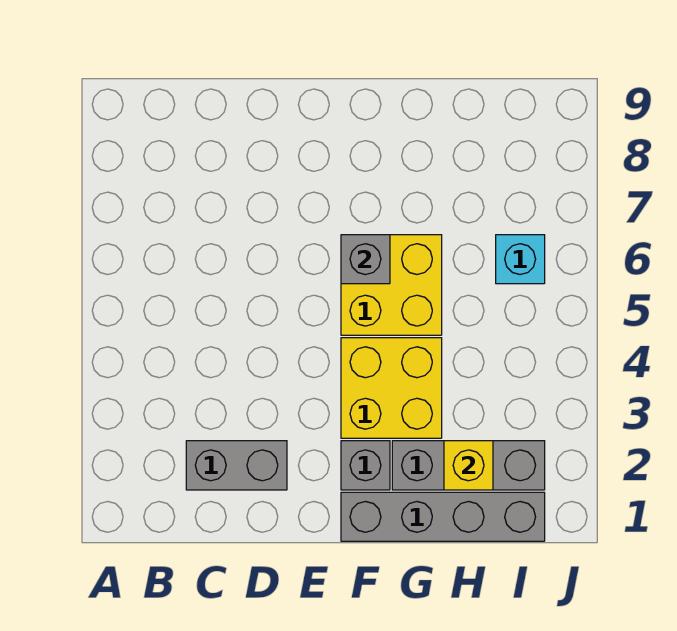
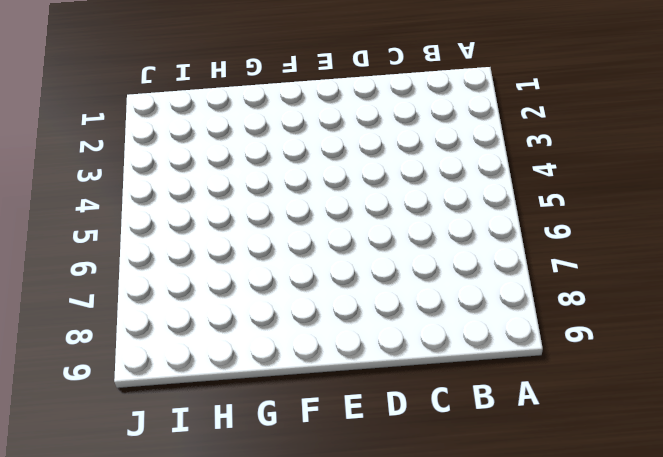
none -> grey 1x2 brick [186,441,287,490]
none -> grey 1x4 brick [341,492,545,541]

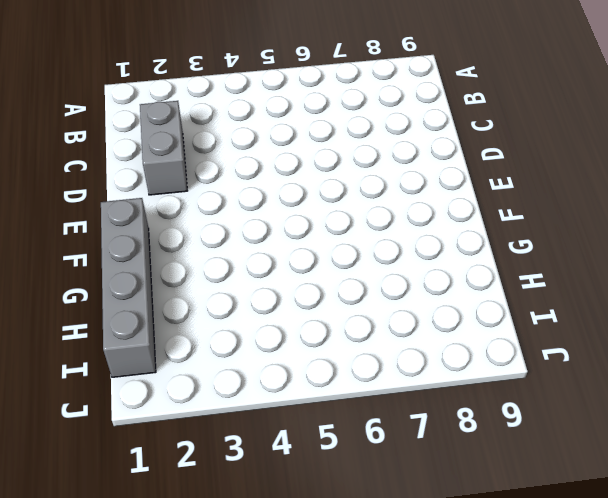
none -> grey 1x1 brick [341,441,390,490]
none -> yellow 2x2 brick [341,338,442,438]

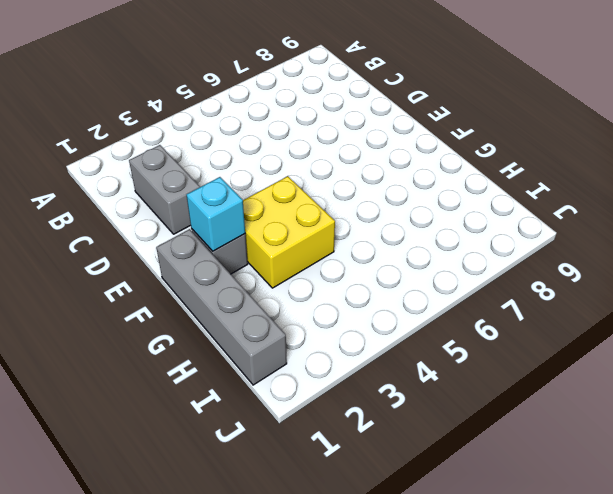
cyan 1x1 brick [186,177,245,251] -> cyan 1x1 brick moved to [496,235,545,284]
none -> yellow 2x2 brick [341,235,442,335]
none -> grey 1x3 brick [392,441,545,490]

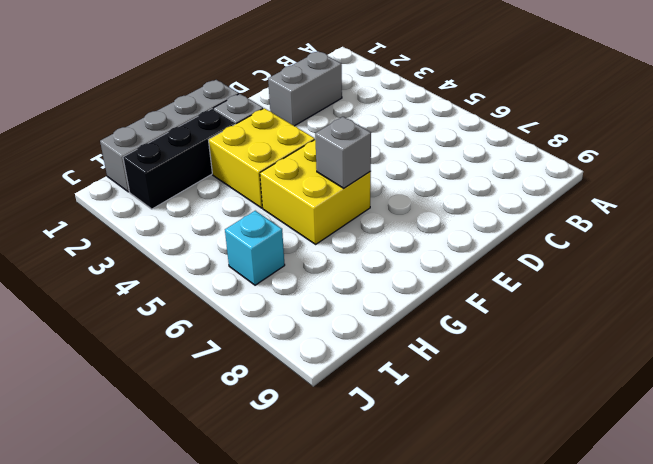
black 1x3 brick [123,109,235,209] -> grey 1x3 brick [392,441,545,490]
none -> yellow 1x1 brick [444,441,493,490]

